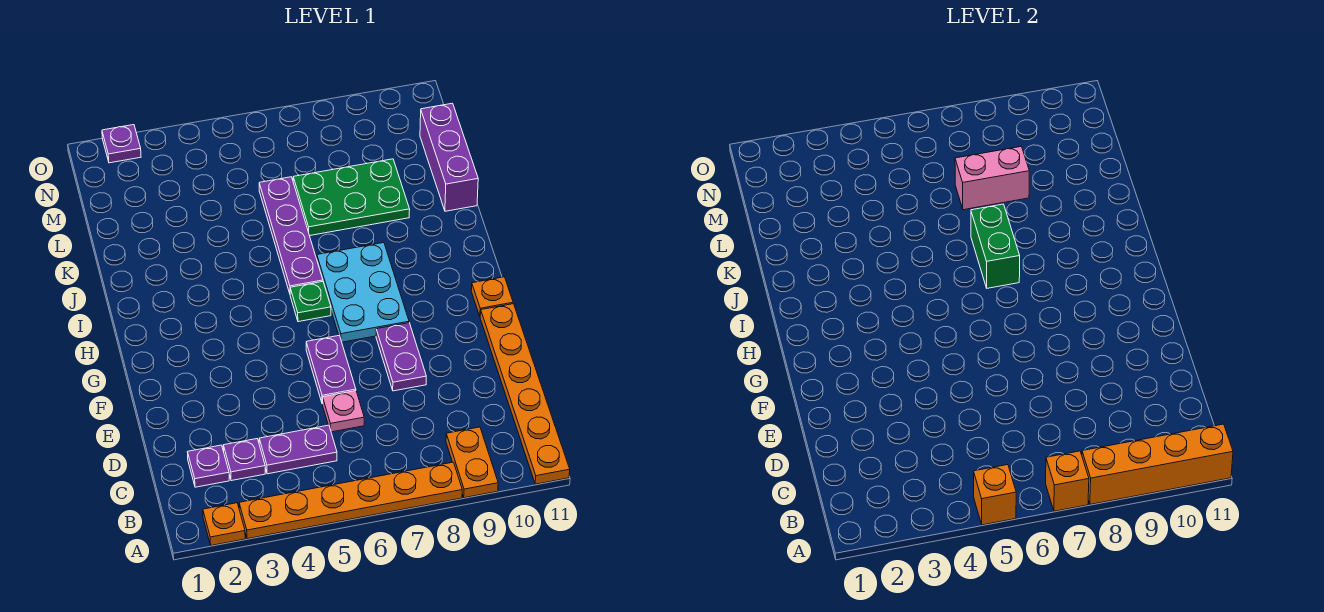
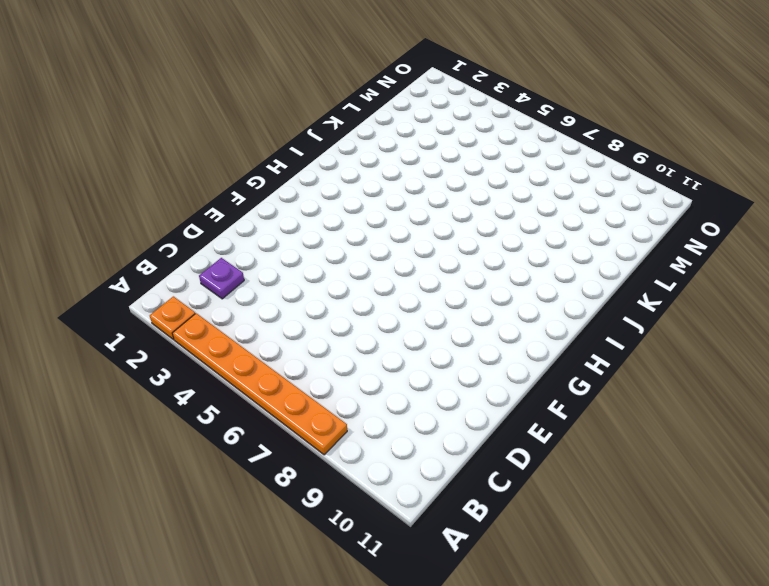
none -> orange 1x2 plate [446,427,498,498]
none -> orange 1x6 plate [480,304,570,484]
none -> purple 1x1 plate [223,439,265,481]

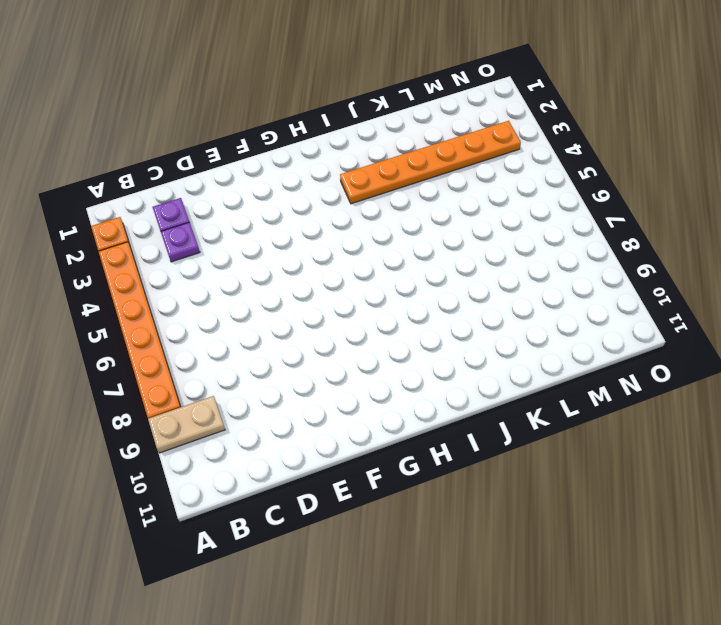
tan 1x2 plate [148,396,225,453] -> orange 1x2 plate [446,427,498,498]
orange 1x6 plate [340,121,521,204] -> orange 1x6 plate moved to [480,304,570,484]
none -> purple 1x2 plate [259,425,337,474]
none -> pink 1x1 plate [323,391,364,432]
none -> purple 1x2 plate [306,336,356,404]

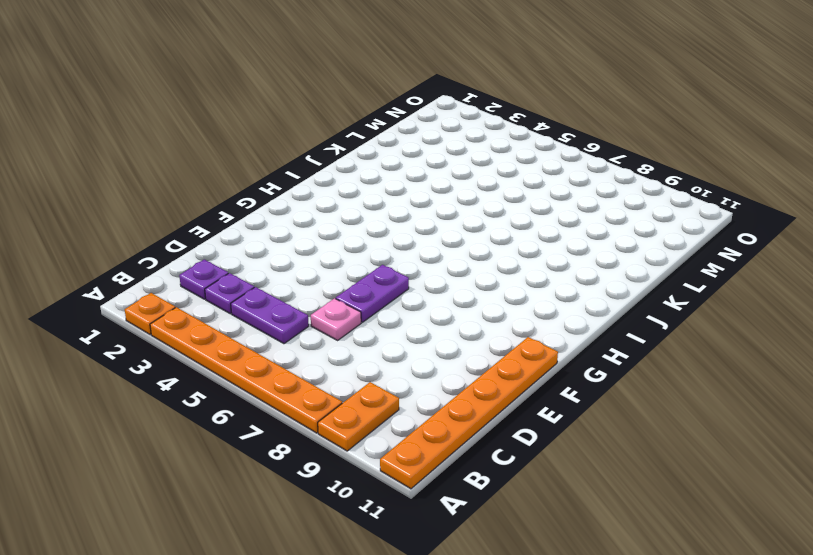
none -> purple 1x2 plate [376,323,426,391]
none -> cyan 2x3 plate [317,243,409,342]
none -> orange 1x1 plate [471,277,513,316]

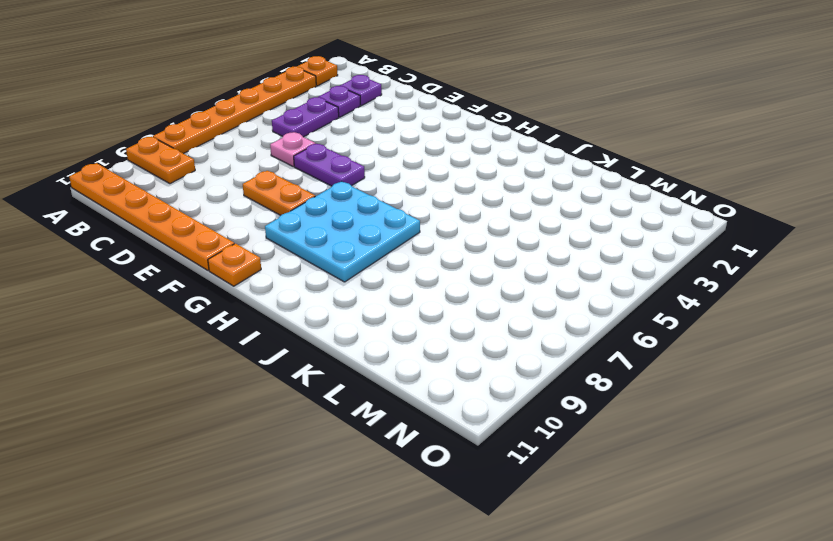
orange 1x2 plate [243,171,315,215] -> purple 1x2 plate [376,323,426,391]
cyan 3x3 plate [265,181,420,282] -> cyan 2x3 plate [317,243,409,342]
none -> green 1x1 plate [290,282,331,322]
none -> purple 1x4 plate [259,177,323,293]
none -> green 2x3 plate [293,159,410,236]

